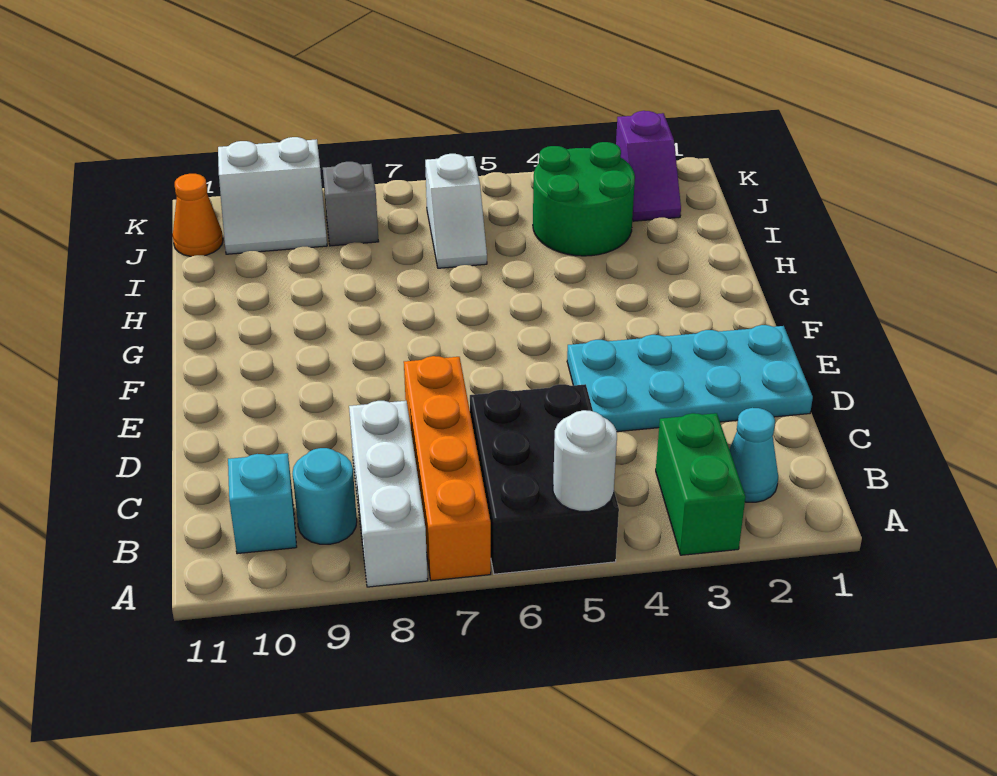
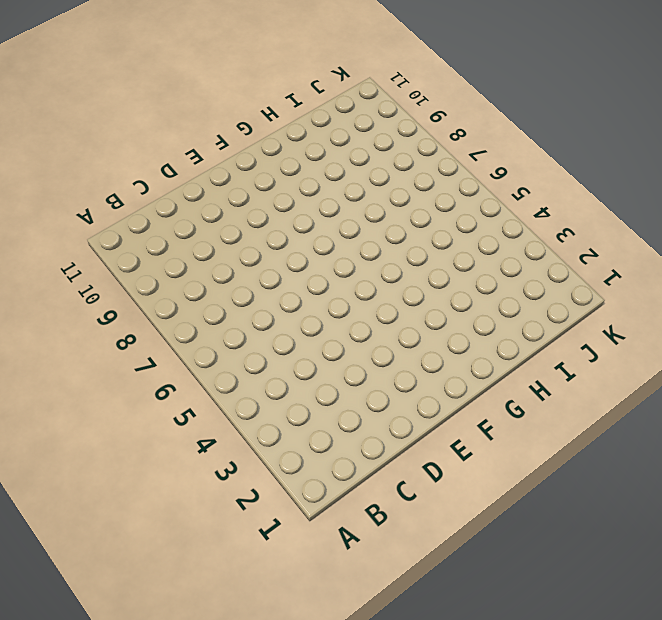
none -> green 1x2 brick [656,413,745,555]
none -> black 2x3 brick [470,384,619,574]
none -> orange 1x4 brick [404,356,491,581]

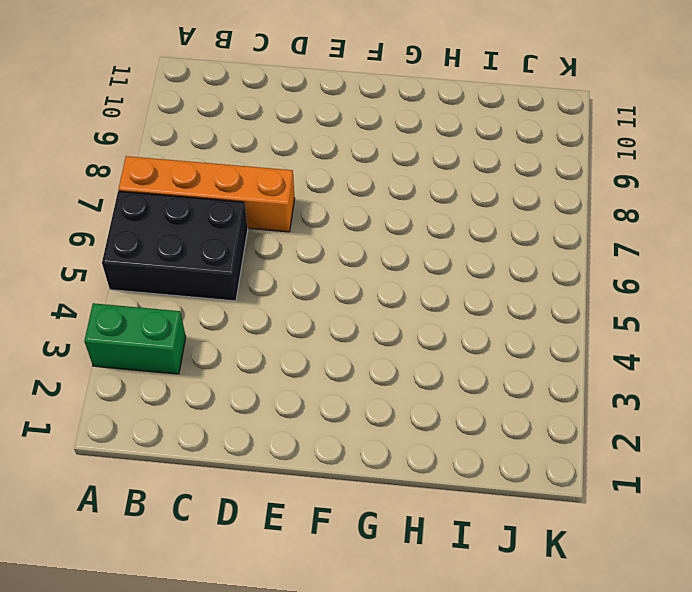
none -> white 1x3 brick [349,401,428,587]
none -> cyan 1x1 cone [729,408,778,502]
none -> cyan 1x1 round brick [292,448,357,544]

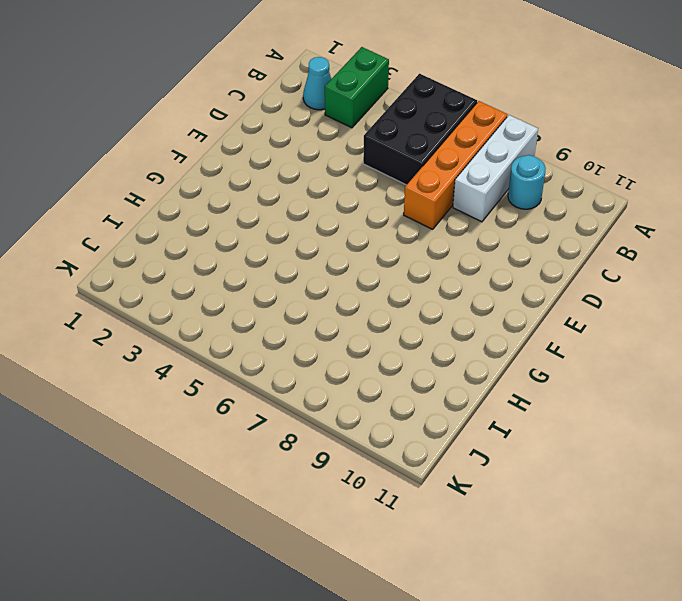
none -> cyan 1x1 brick [228,453,297,554]
none -> cyan 2x4 plate [567,325,813,432]
none -> green 2x2 round brick [533,142,635,256]

